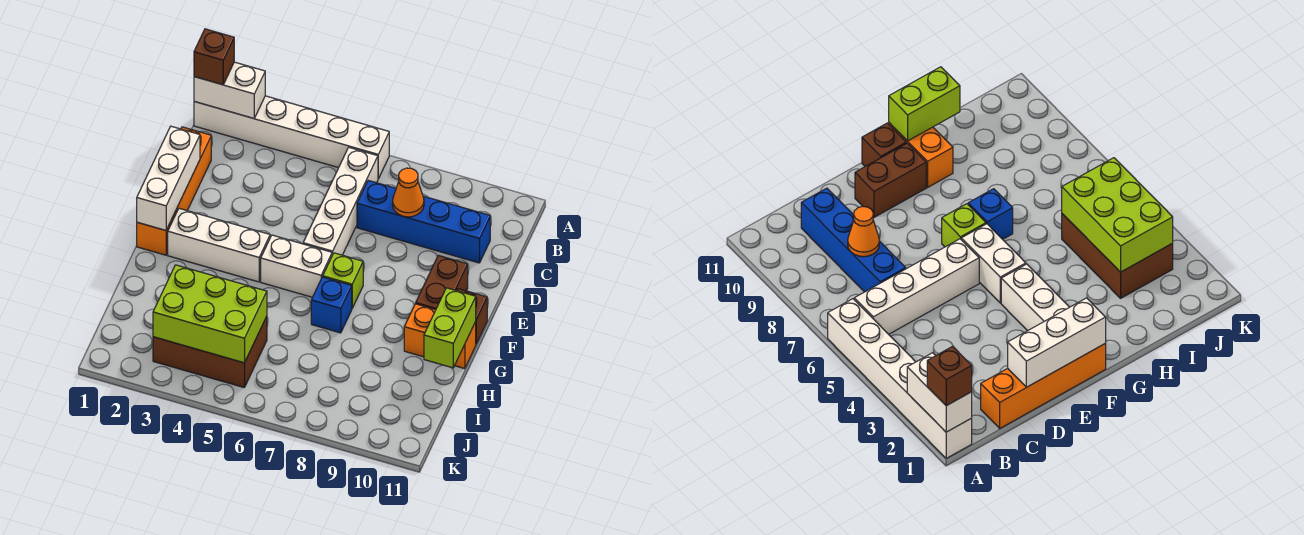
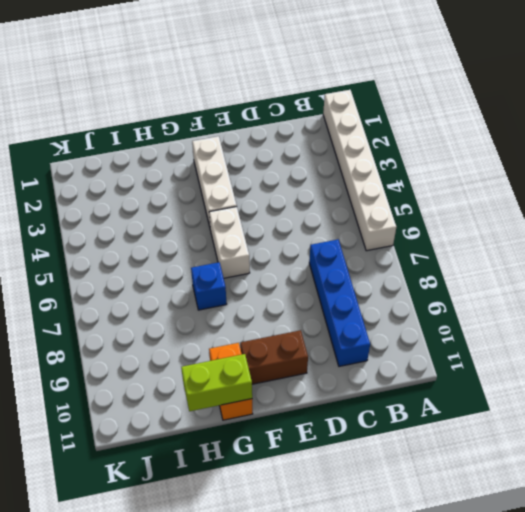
none -> white 1x4 brick [303,147,378,255]
none -> orange 1x4 brick [137,127,211,255]
none -> lime 1x1 brick [323,253,363,308]

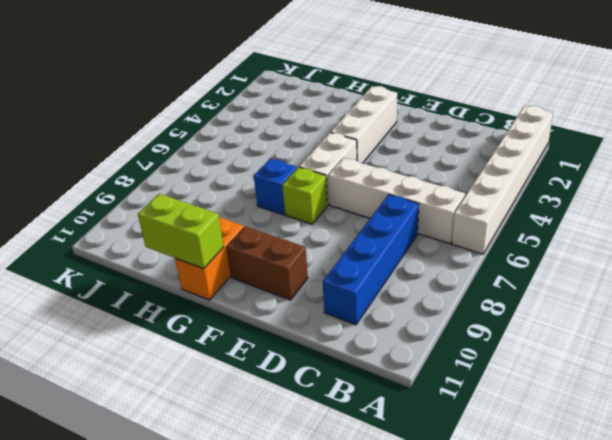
none -> orange 1x4 brick [137,127,211,255]
none -> brown 1x1 brick [457,289,487,344]
none -> brown 2x3 brick [153,316,267,387]

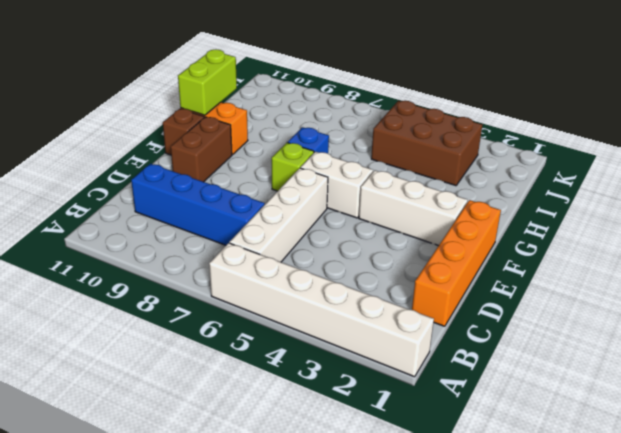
none -> white 1x2 brick [194,62,265,118]
none -> orange 1x1 cone [393,168,424,217]
none -> white 1x3 brick [137,126,200,230]

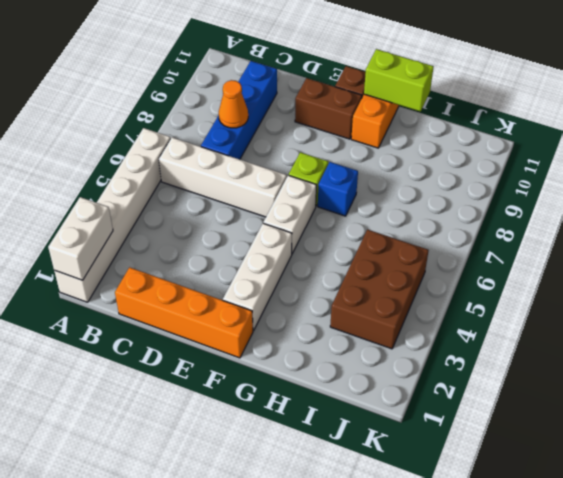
none -> white 1x3 brick [137,126,200,230]
none -> lime 2x3 brick [153,265,267,363]
none -> brown 1x1 brick [194,29,234,85]

